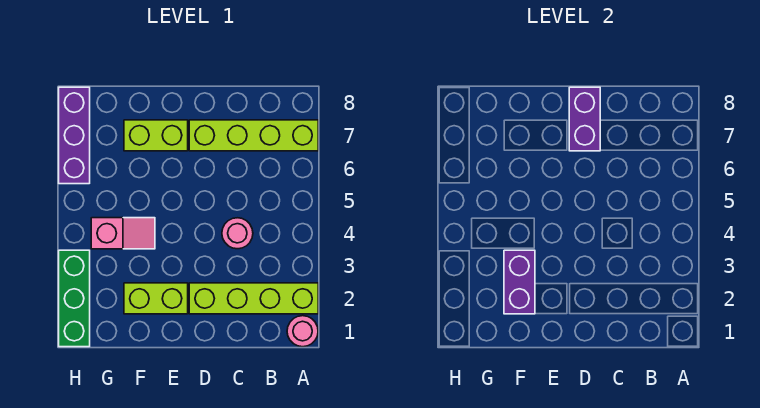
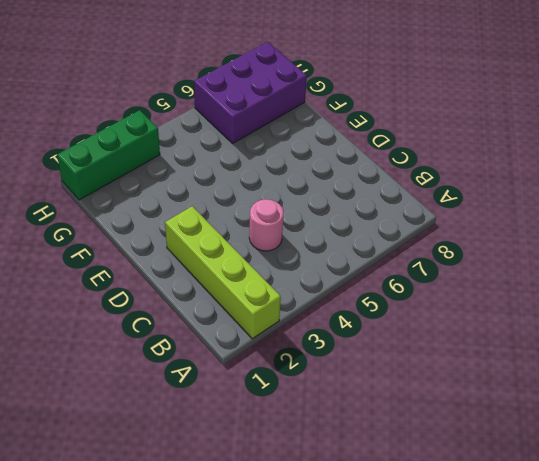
purple 2x3 brick [194,42,307,143] -> purple 1x3 brick [59,87,90,184]
none -> pink 1x1 round brick [287,316,318,347]
none -> lime 1x4 brick [189,120,318,151]

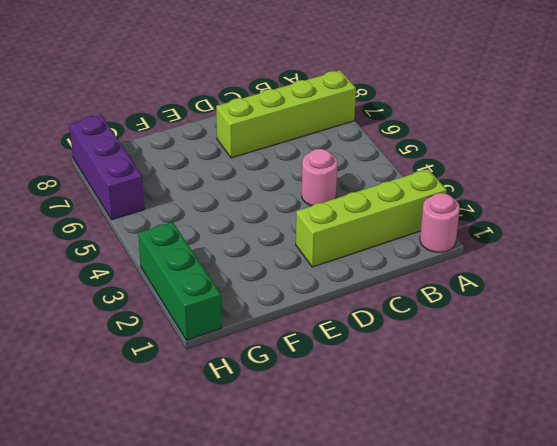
none -> lime 1x2 brick [124,283,188,314]
none -> lime 1x2 brick [124,120,188,151]

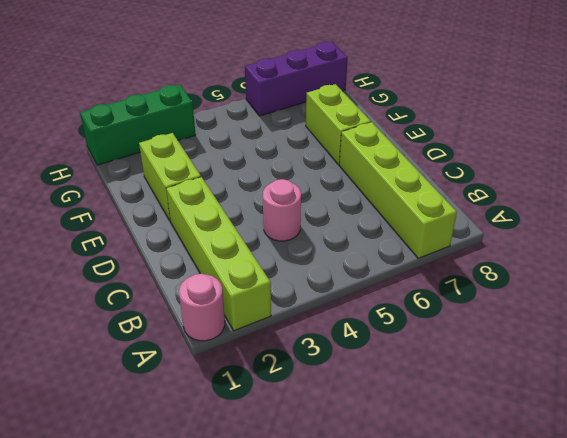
none -> pink 1x2 slope [91,218,155,249]
none -> purple 1x2 brick [569,87,600,151]

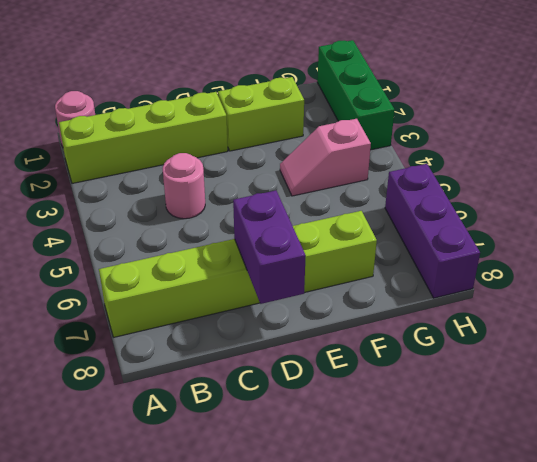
none -> purple 1x2 brick [504,250,535,314]

